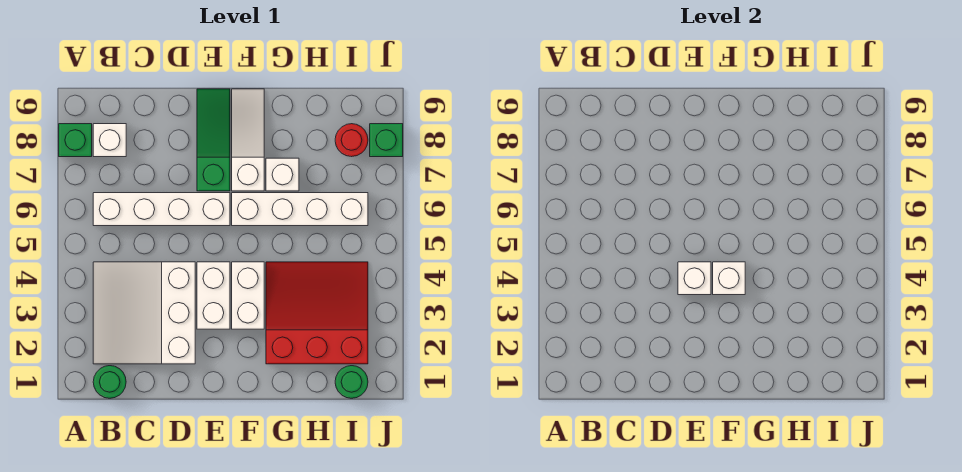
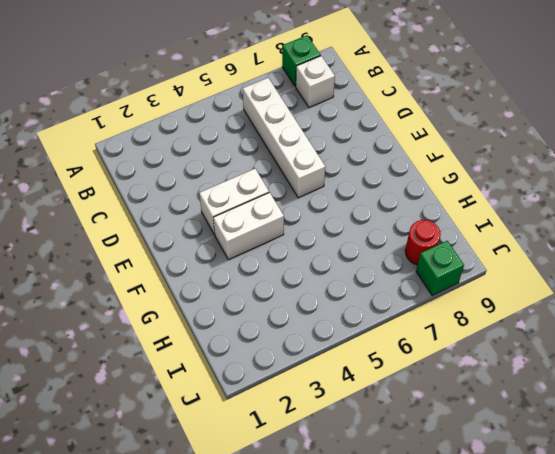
none -> green 1x1 round brick [93,366,126,398]
none -> white 3x3 slope [93,262,195,364]
none -> green 1x3 slope [197,89,230,191]

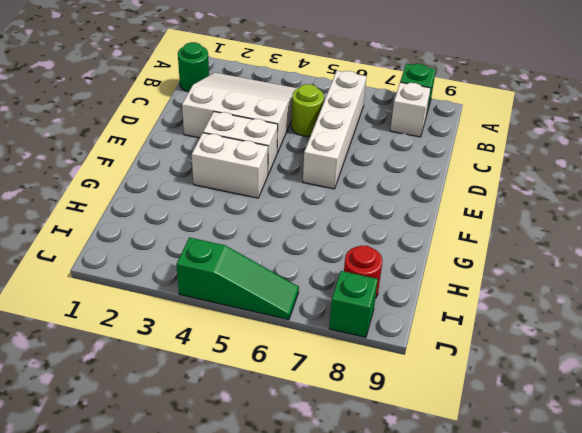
lime 1x1 round brick [291,84,324,136] -> none
green 1x3 slope [176,237,299,320] -> green 1x3 slope moved to [197,89,230,191]
none -> white 1x4 brick [232,193,368,226]
none -> white 1x3 slope [232,89,264,191]
none -> red 3x3 slope [266,262,368,364]

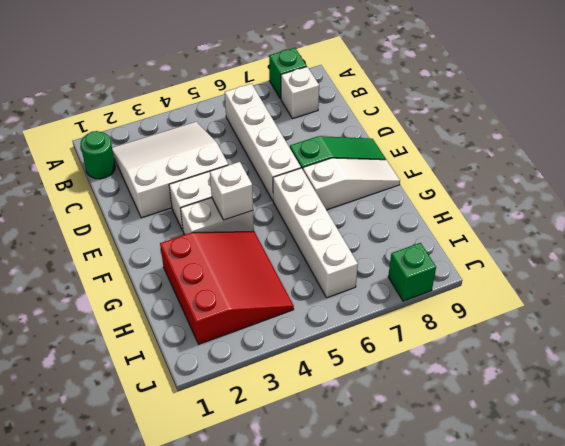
none -> white 1x1 brick [266,158,299,191]
none -> green 1x1 round brick [335,366,368,398]
none -> red 1x1 round brick [335,124,368,157]

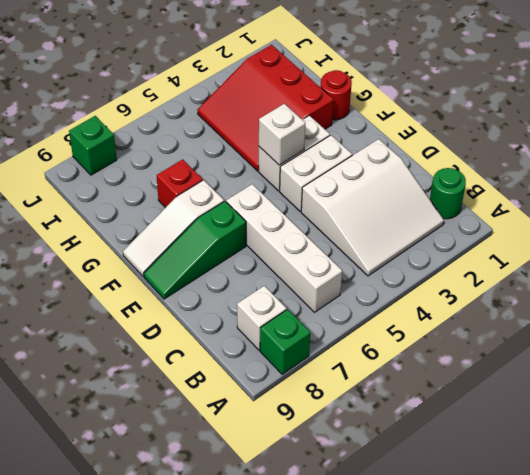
red 1x1 round brick [320,70,352,120] -> red 1x1 round brick moved to [335,124,368,157]
red 1x1 brick [157,159,203,208] -> white 1x1 brick [266,158,299,191]
none -> white 1x4 brick [232,193,368,226]
none -> green 1x1 round brick [335,366,368,398]
none -> white 1x1 brick [678,262,711,295]

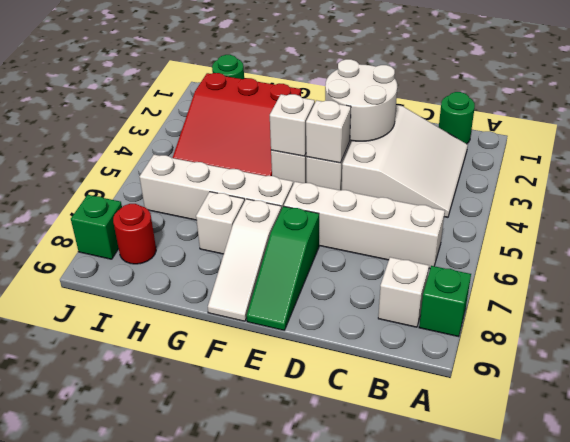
white 2x2 round brick [325,59,397,141] -> none

